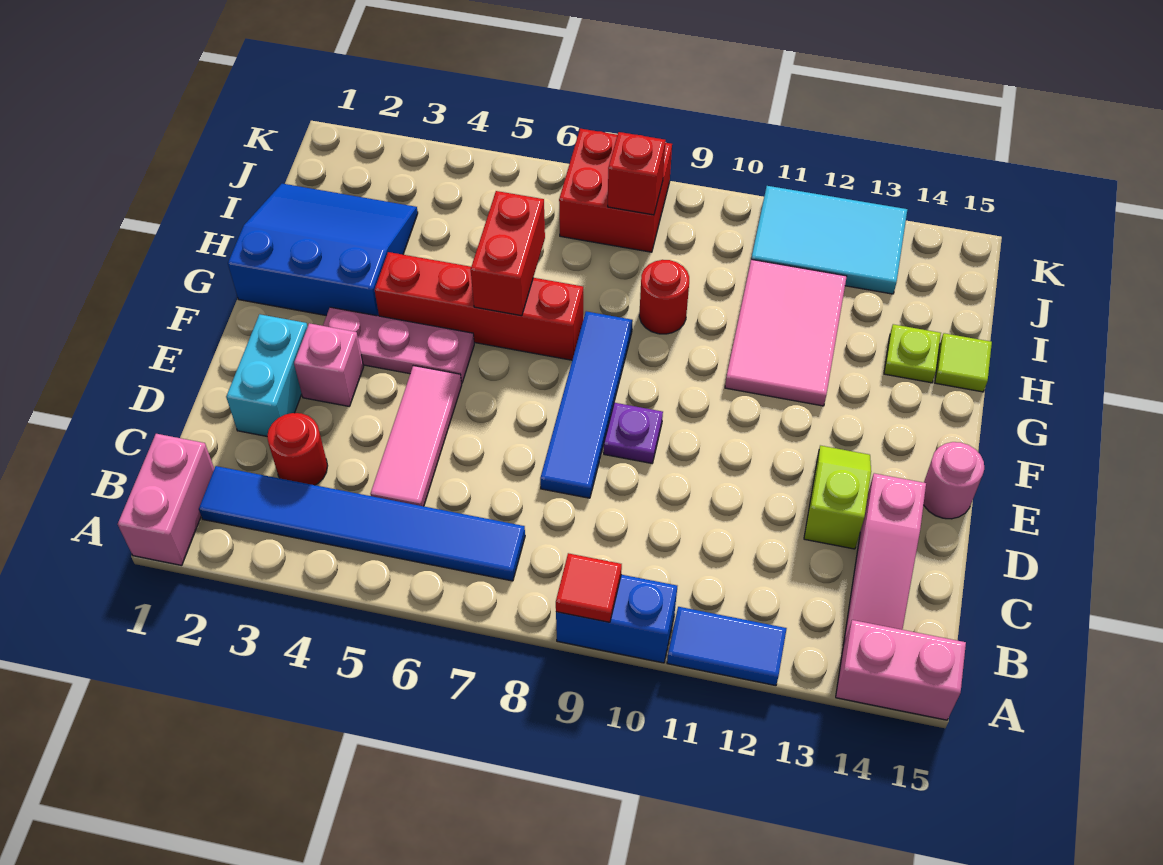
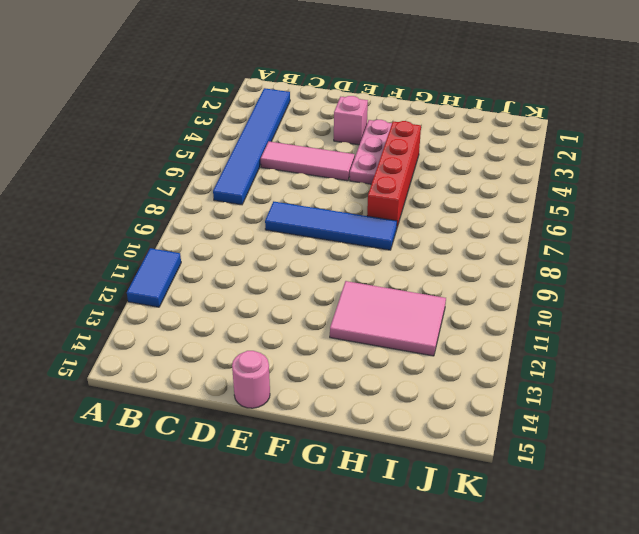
none -> pink 1x2 brick [118,434,214,565]
none -> blue 1x2 brick [556,575,677,663]
none -> pink 1x2 brick [836,620,966,720]

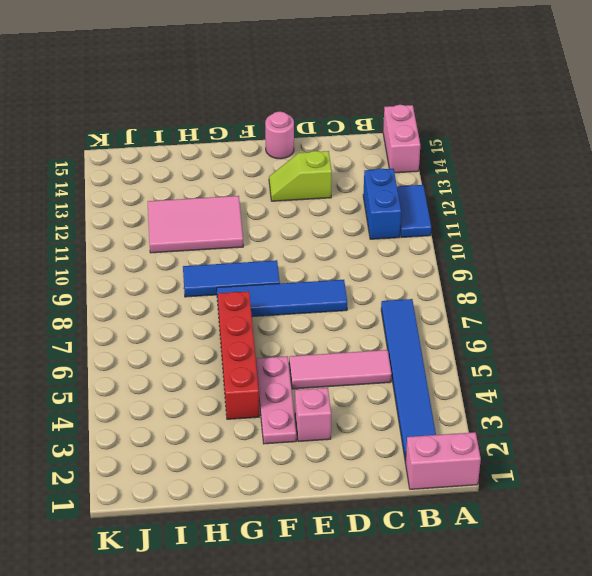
blue 1x2 brick [363,168,401,239] -> blue 1x2 brick moved to [556,575,677,663]
blue 1x3 tile [183,260,280,297] -> red 1x1 round brick [639,260,689,334]
none -> pink 1x3 slope [843,473,926,646]
none -> red 1x1 round brick [267,413,328,485]
none -> cyan 1x2 brick [226,314,308,436]

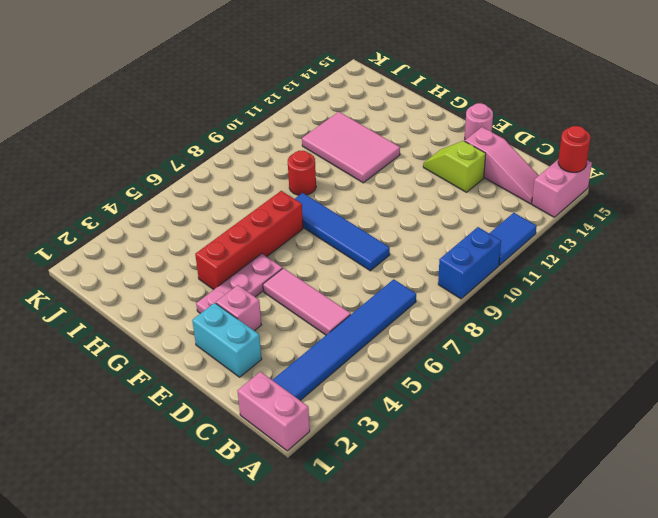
red 1x1 round brick [558,126,590,172] -> red 1x1 round brick moved to [267,413,328,485]
none -> purple 1x1 plate [604,403,663,463]
none -> blue 3x3 slope [228,184,418,316]
none -> lime 1x1 plate [884,324,941,383]

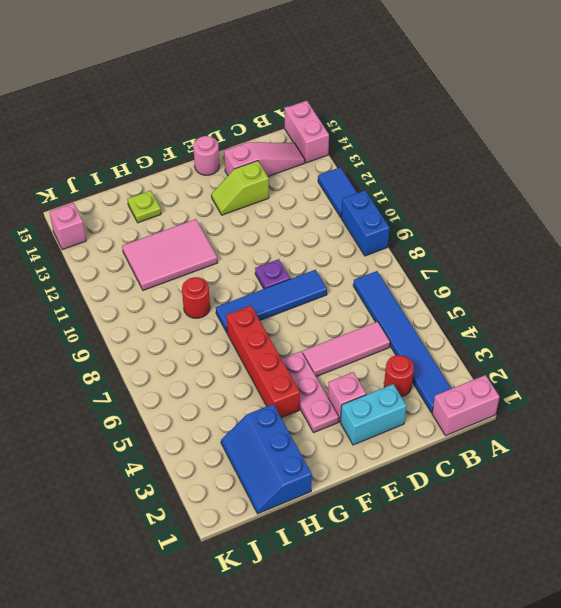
blue 2x3 slope [221,404,312,514] -> blue 3x3 slope [228,184,418,316]
pink 1x1 brick [50,203,86,250] -> none
none -> lime 1x1 tile [935,333,992,392]
none -> red 2x2 brick [559,129,672,252]
none -> cyan 2x3 tile [751,186,907,294]

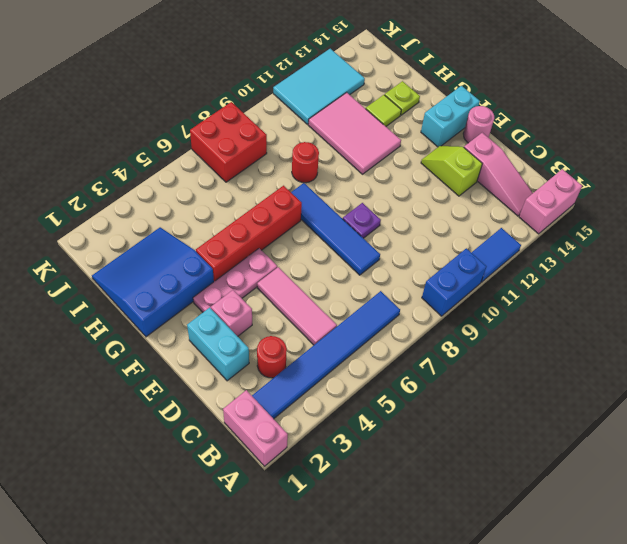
cyan 1x2 brick [421,86,480,147] -> none
lime 1x1 tile [366,95,401,126] -> lime 1x1 tile moved to [935,333,992,392]
none -> red 1x1 tile [556,553,622,622]
none -> red 1x2 brick [471,191,545,316]
none -> red 1x1 brick [608,132,666,215]

